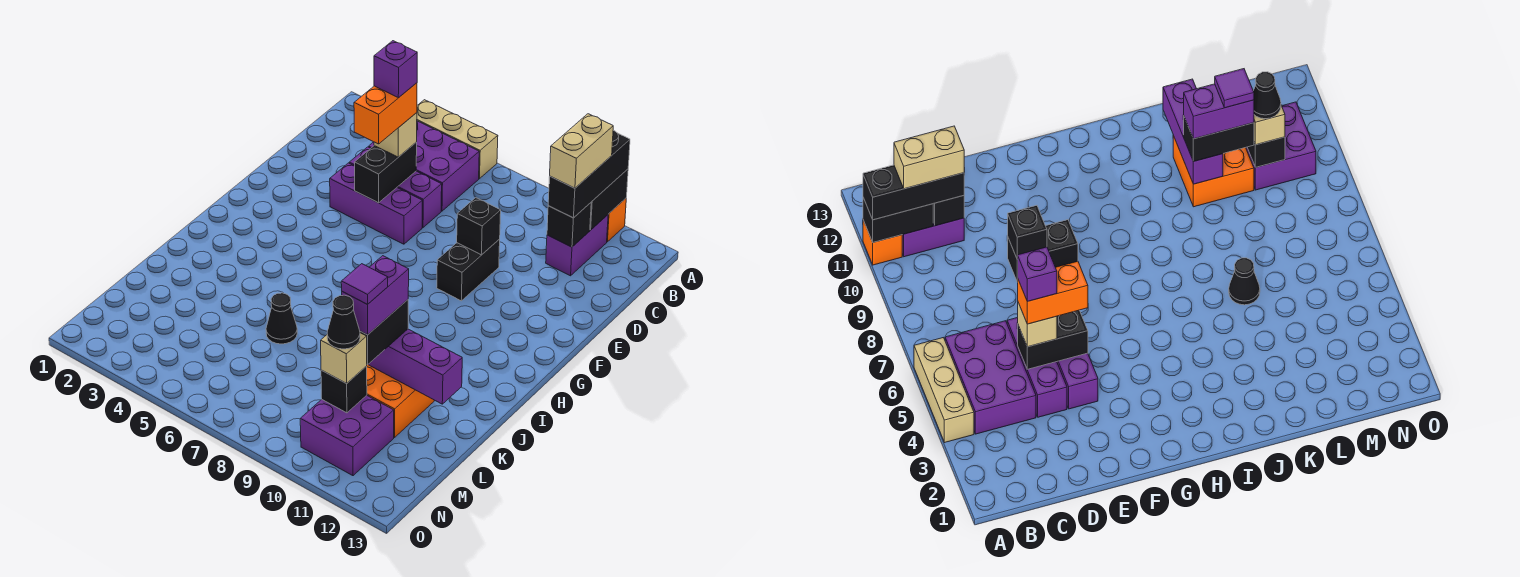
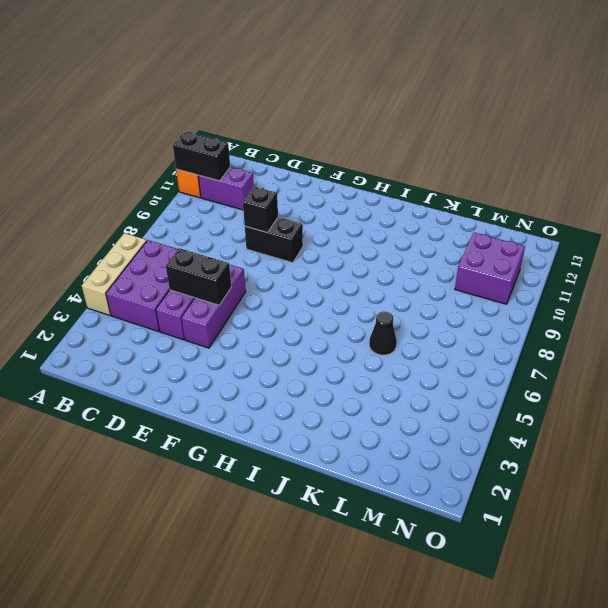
none -> orange 2x2 brick [367,364,434,437]
none -> black 1x1 brick [547,203,591,247]
none -> purple 1x3 brick [368,329,462,404]

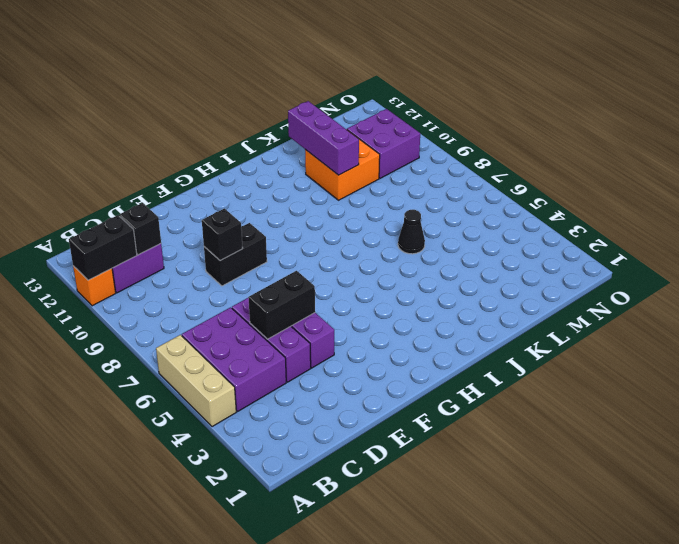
none -> black 1x1 brick [321,366,367,413]
none -> black 1x3 brick [548,130,630,218]
none -> tan 1x1 brick [374,113,417,157]

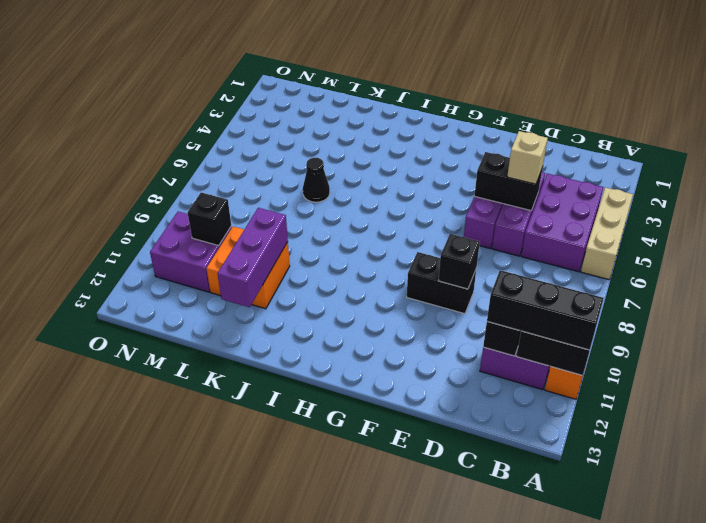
none -> black 1x2 brick [360,300,408,364]
none -> tan 1x1 brick [321,333,367,383]
none -> tan 1x2 brick [550,114,613,188]

